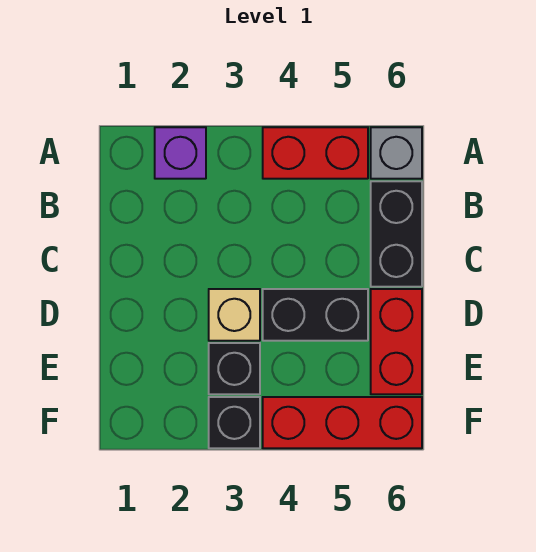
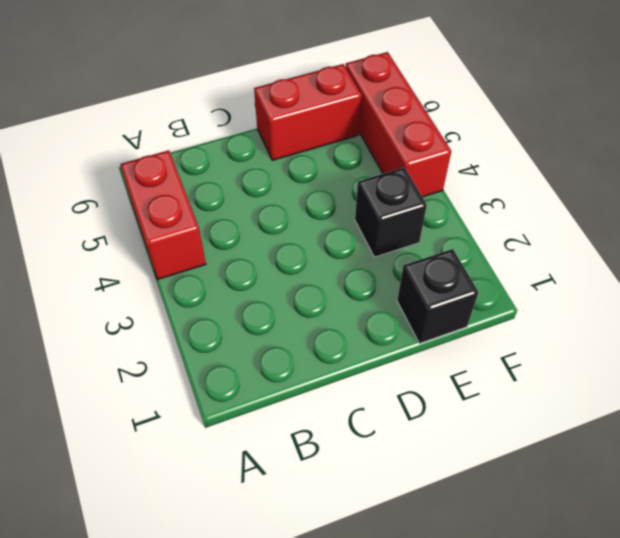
black 1x1 brick [397,249,478,343] -> black 1x1 brick moved to [209,397,260,448]
none -> purple 1x1 brick [155,127,206,179]
none -> grey 1x1 brick [371,127,422,179]

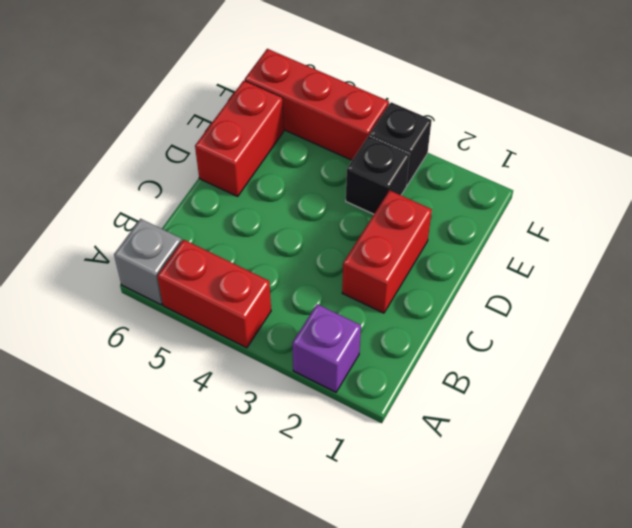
red 1x2 brick [342,190,432,313] -> none
none -> black 1x2 brick [371,181,422,287]
none -> tan 1x1 brick [209,289,260,341]

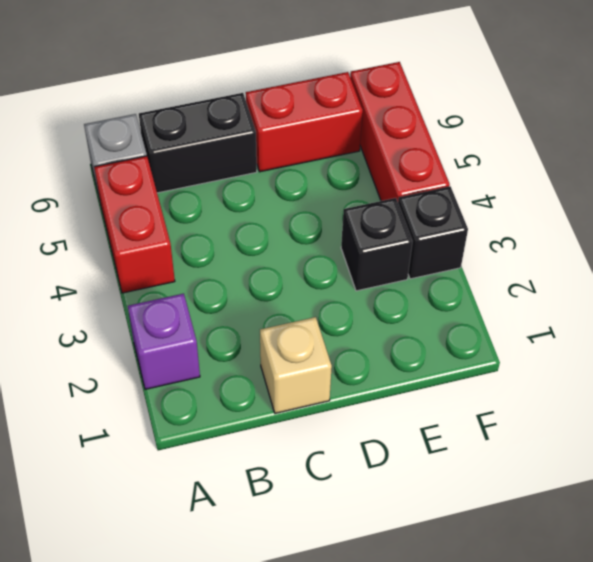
tan 1x1 brick [260,317,332,413] -> tan 1x1 brick moved to [209,289,260,341]
none -> black 1x2 brick [263,289,368,341]

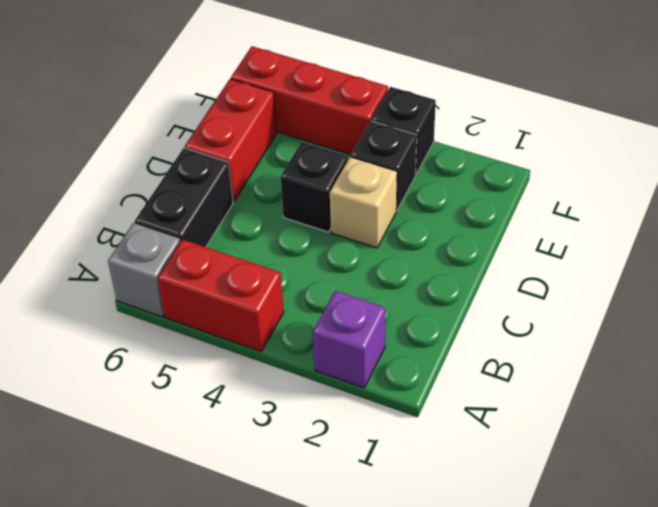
black 1x1 brick [280,142,348,232] -> black 1x2 brick [263,289,368,341]

